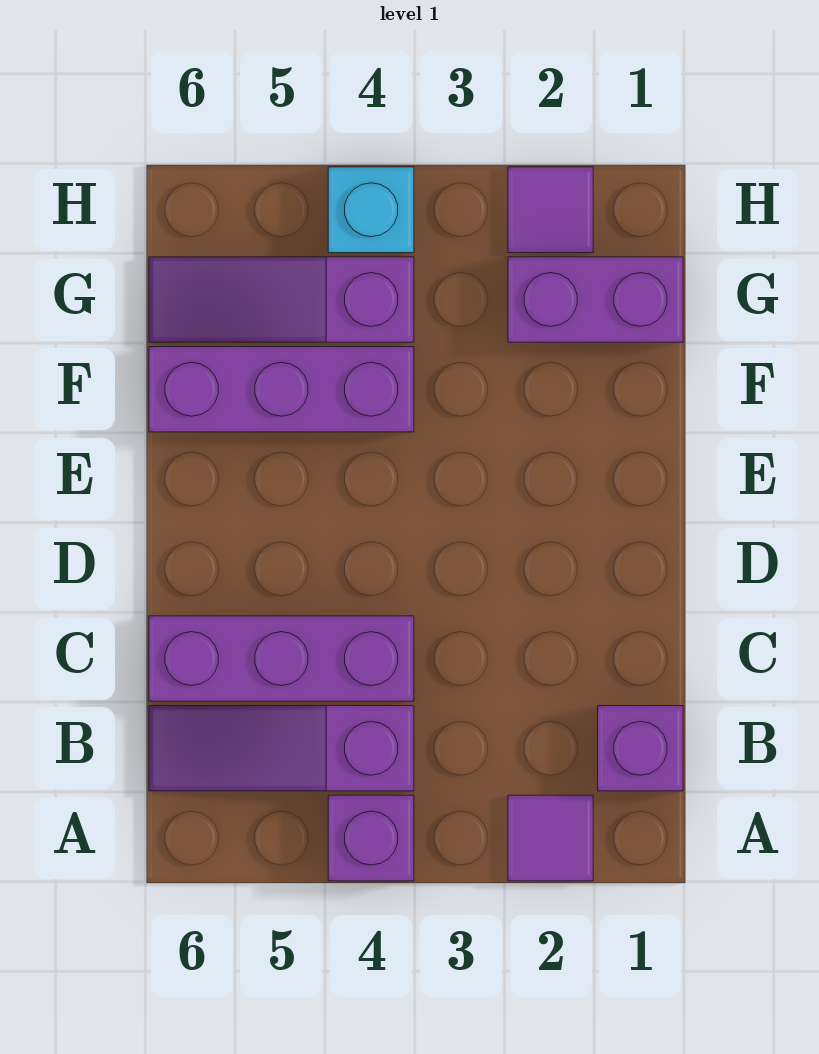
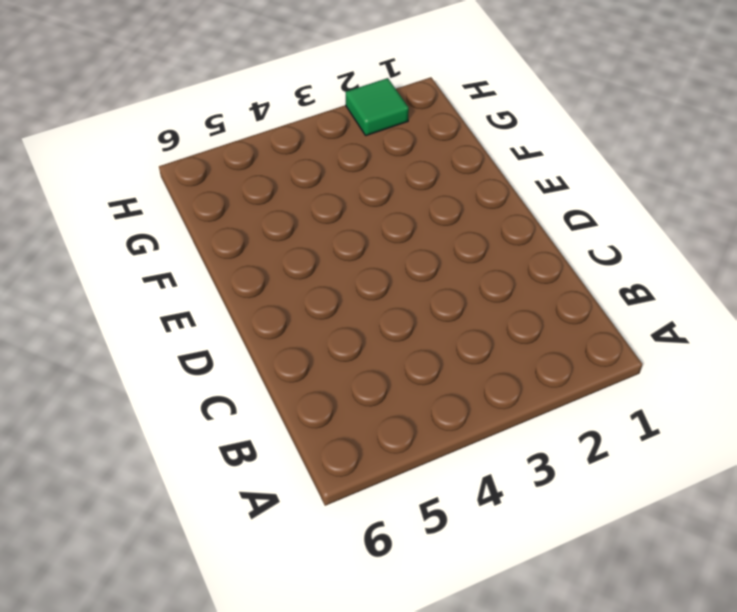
green 1x1 tile [346,78,409,136] -> purple 1x1 tile [508,167,593,253]
none -> purple 1x1 tile [508,795,593,881]
none -> purple 1x1 brick [328,795,414,881]

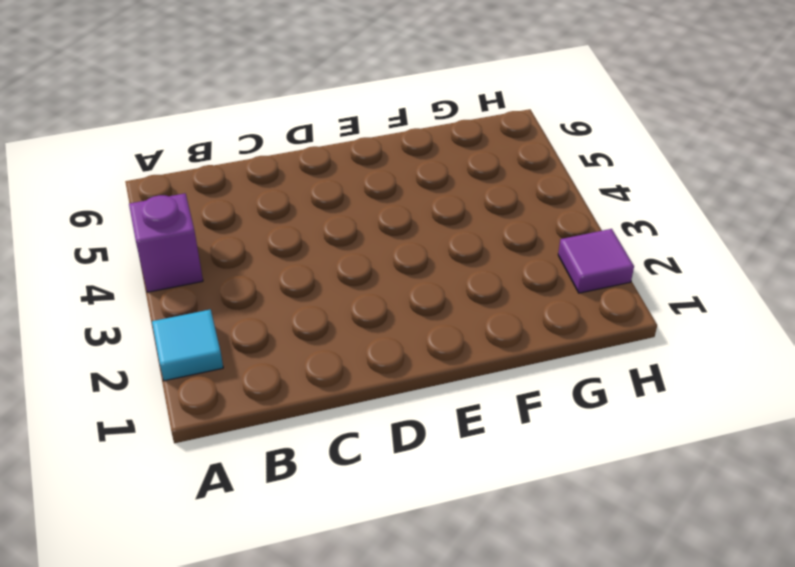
cyan 1x1 tile [152,309,223,381] -> purple 1x1 tile [508,795,593,881]
none -> purple 1x1 brick [598,706,683,791]
none -> purple 1x3 slope [149,706,414,791]

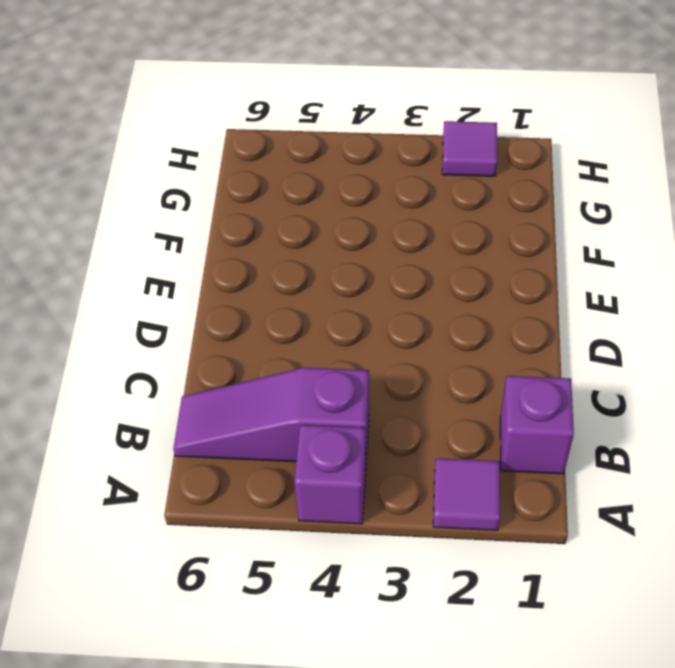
none -> purple 1x3 brick [149,616,414,701]
none -> purple 1x3 brick [149,347,414,432]

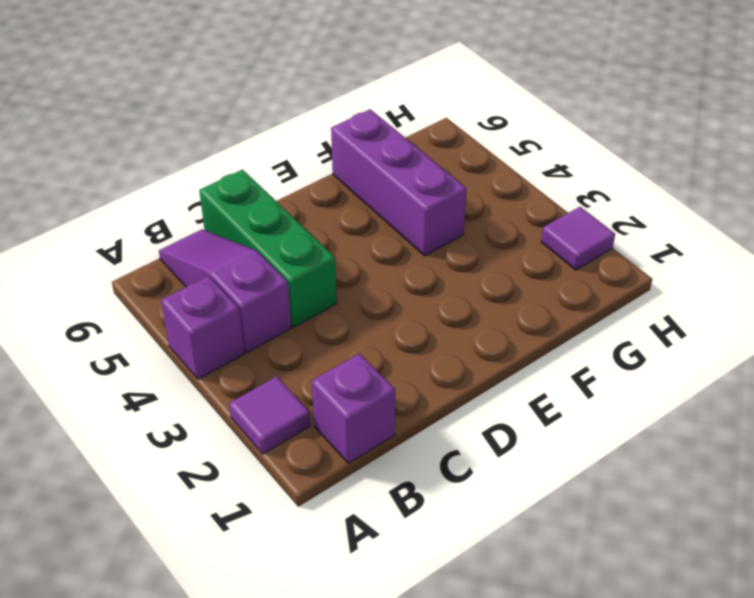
green 1x3 brick [199,170,337,327] -> purple 1x3 brick [149,616,414,701]
none -> purple 1x2 brick [508,257,683,342]
none -> purple 1x3 slope [149,257,414,342]

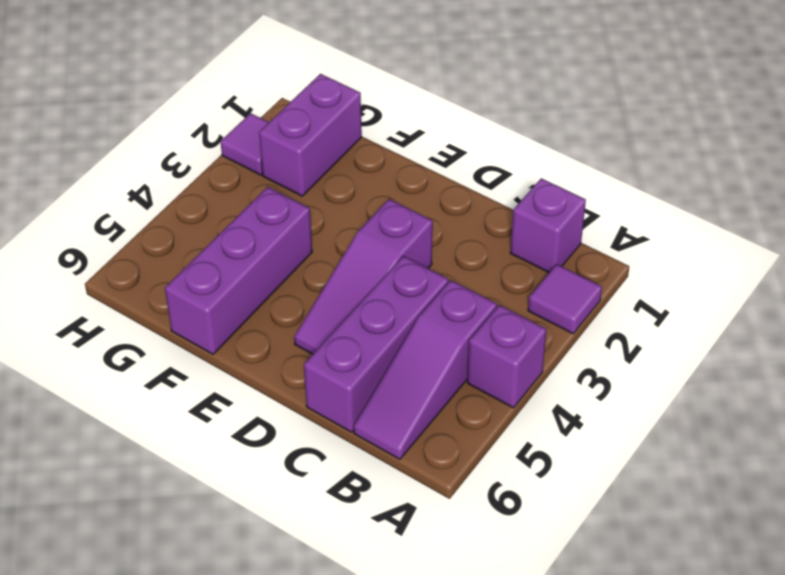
purple 1x3 slope [294,199,433,354] -> purple 1x3 slope moved to [149,257,414,342]
none -> cyan 1x1 brick [328,167,414,253]

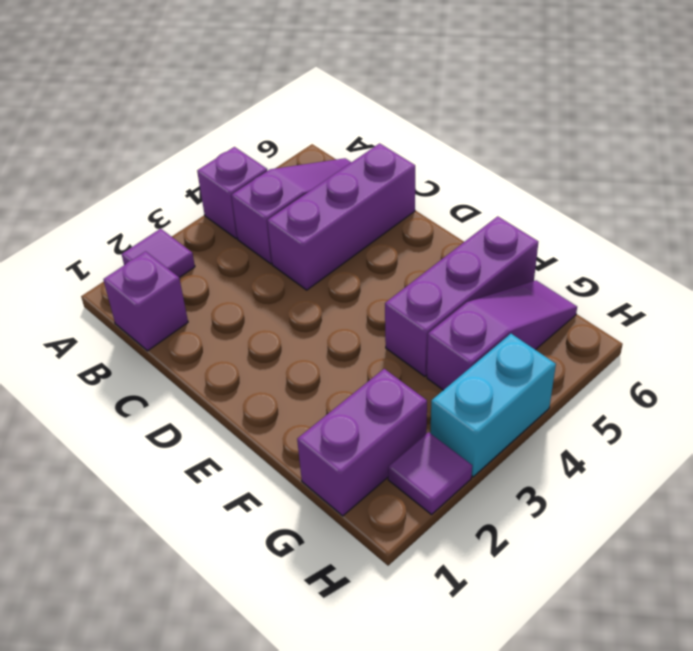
cyan 1x2 brick [430,334,556,477] -> cyan 1x1 brick [328,167,414,253]

